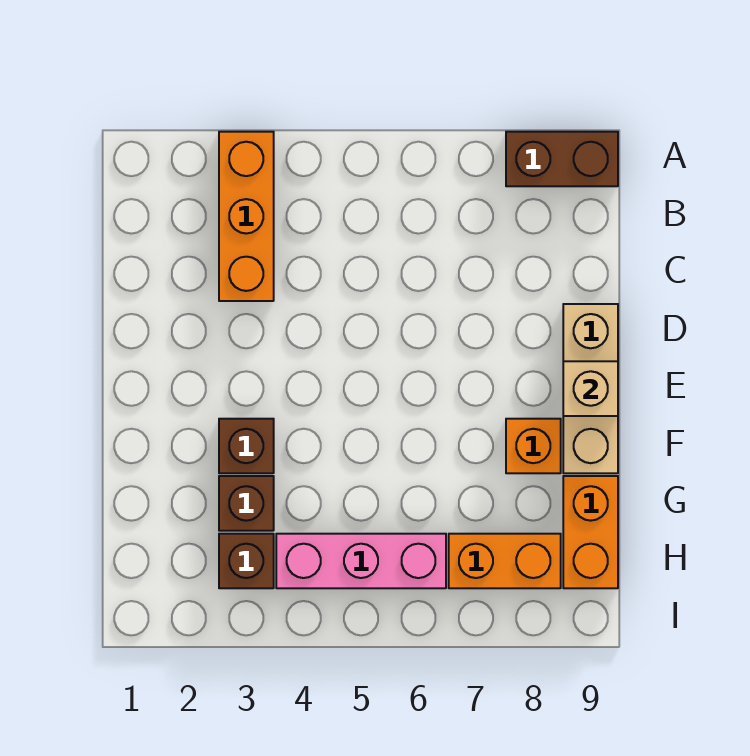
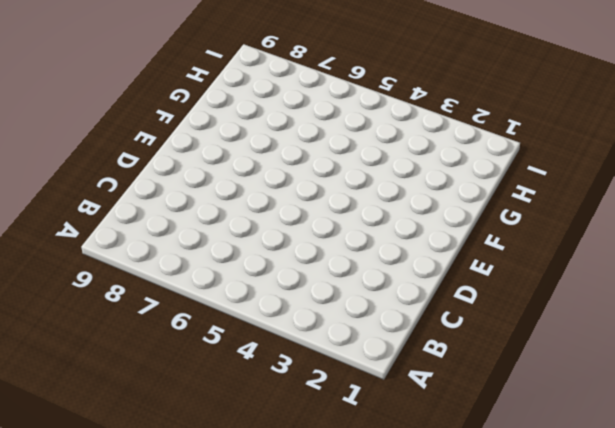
none -> orange 1x3 brick [219,132,274,301]
none -> brown 1x2 brick [506,132,618,186]

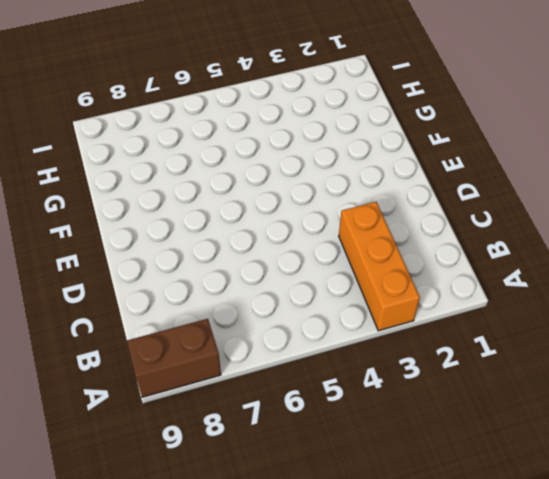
none -> tan 1x3 brick [563,304,618,473]
none -> brown 1x1 brick [219,419,274,473]

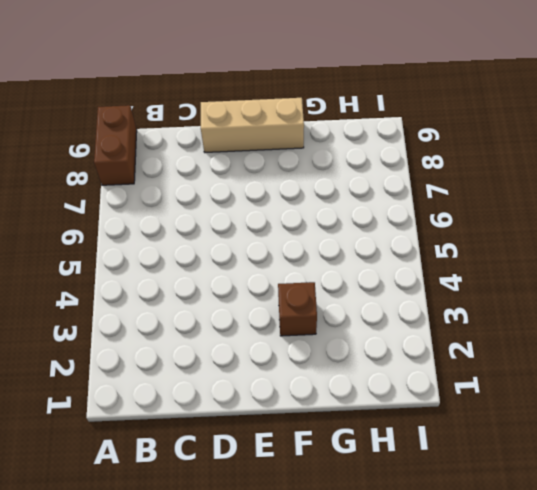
none -> orange 1x3 brick [219,132,274,301]
none -> orange 1x1 brick [506,419,561,473]

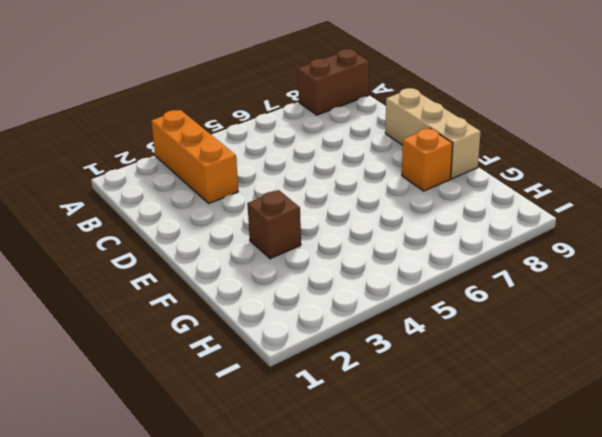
none -> brown 1x1 brick [219,476,274,531]
none -> orange 1x2 brick [563,476,618,588]

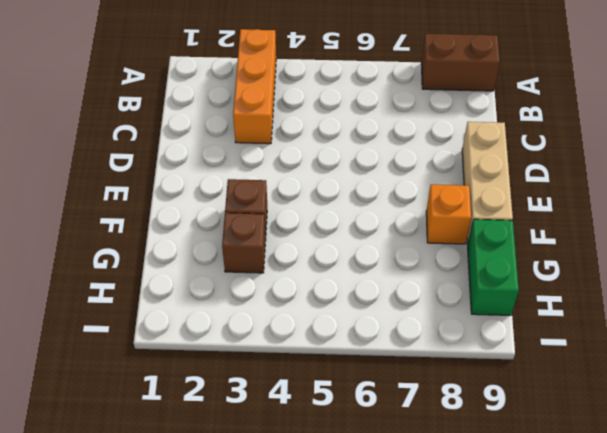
green 1x2 brick [468,219,519,315] -> orange 1x2 brick [563,476,618,588]
none -> brown 1x1 brick [219,534,274,588]
none -> pink 1x3 brick [276,534,446,588]

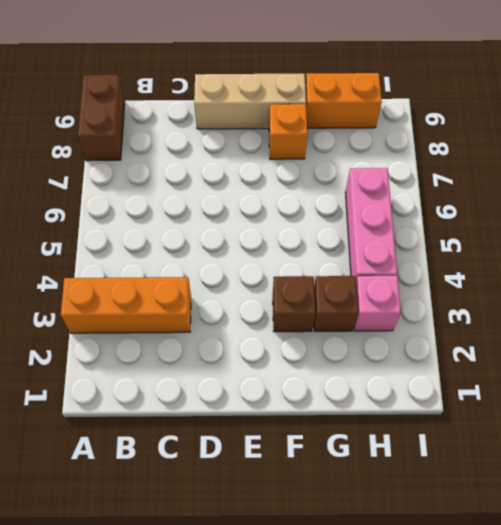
pink 1x1 brick [354,276,401,331] -> brown 1x1 brick [219,534,274,588]
none -> orange 1x2 brick [449,534,561,588]
none -> tan 1x1 brick [563,361,618,416]

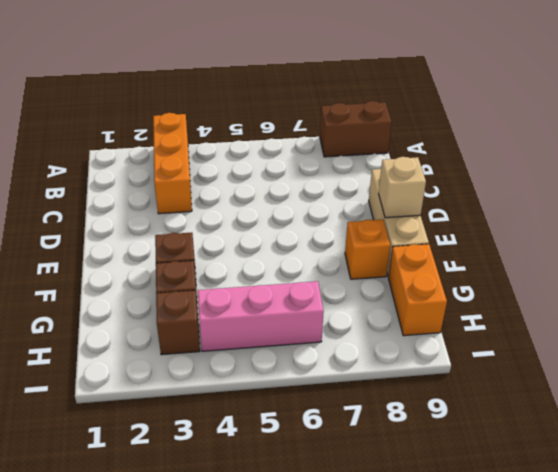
none -> orange 1x2 brick [449,534,561,588]

